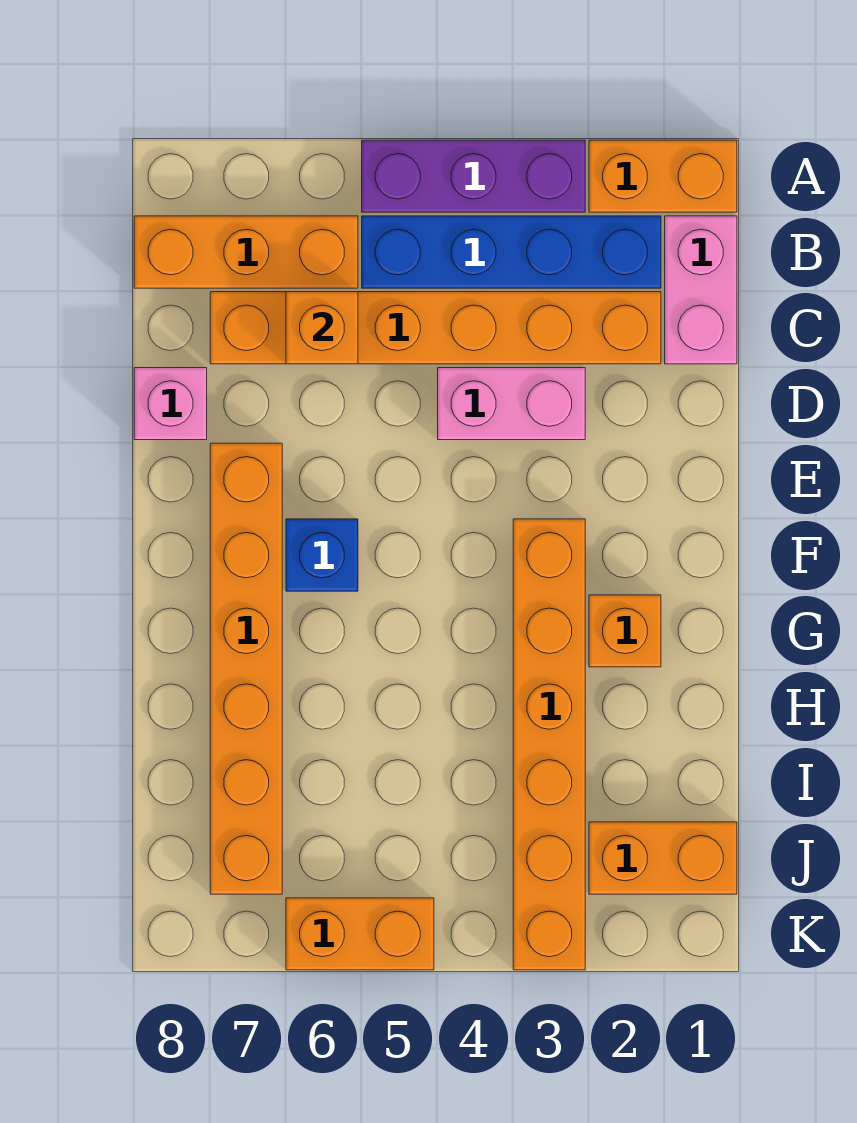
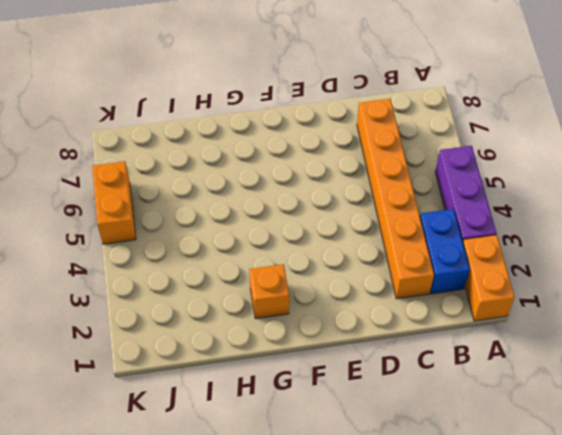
blue 1x2 brick [420,209,470,294] -> blue 1x4 brick [362,216,661,288]
none -> pink 1x2 brick [665,216,737,364]
none -> orange 1x3 brick [134,216,358,288]
none -> pink 1x2 brick [438,368,585,440]

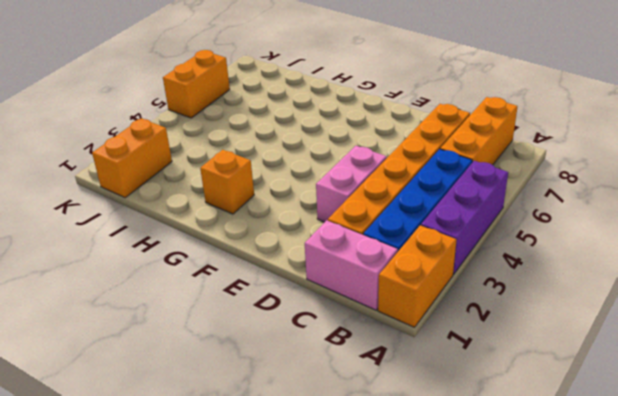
none -> pink 1x1 brick [134,368,207,440]
none -> orange 1x6 brick [210,443,282,894]
none -> orange 1x6 brick [513,519,585,970]

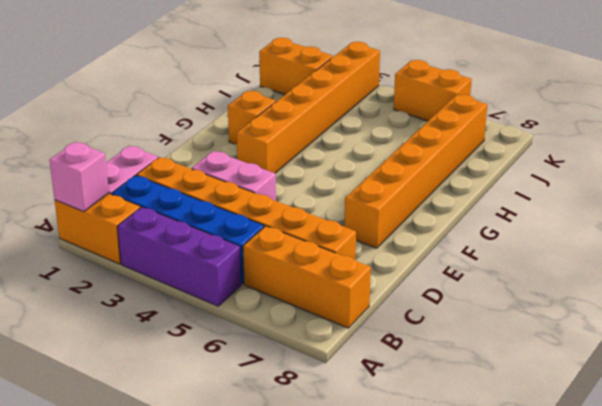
pink 1x1 brick [50,142,109,212] -> pink 1x1 brick moved to [134,368,207,440]
none -> blue 1x1 brick [286,519,358,591]
none -> orange 1x1 brick [286,292,358,364]

